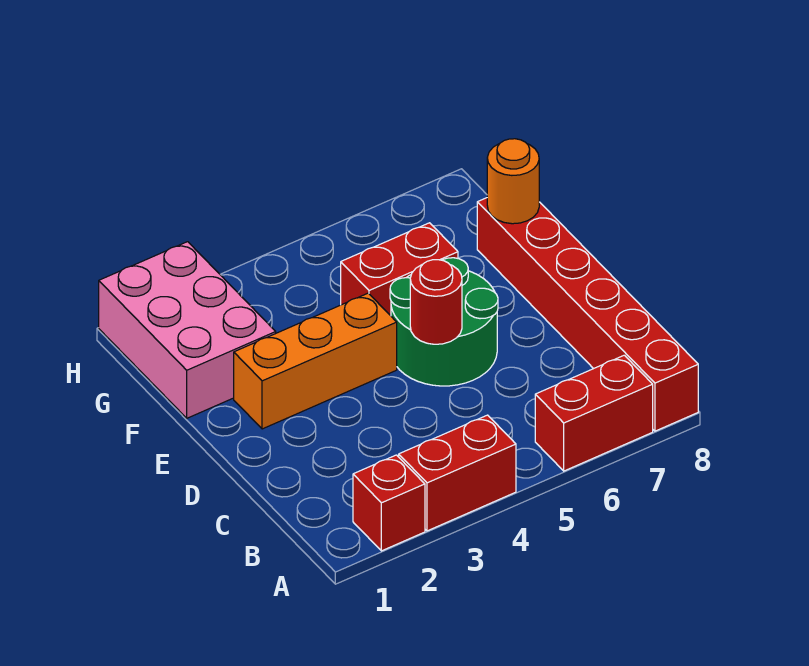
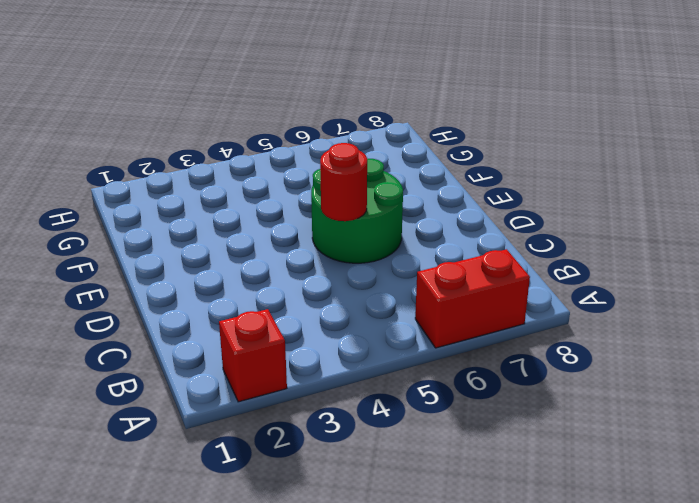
none -> red 1x2 brick [399,415,516,531]
none -> red 1x6 brick [477,198,698,431]

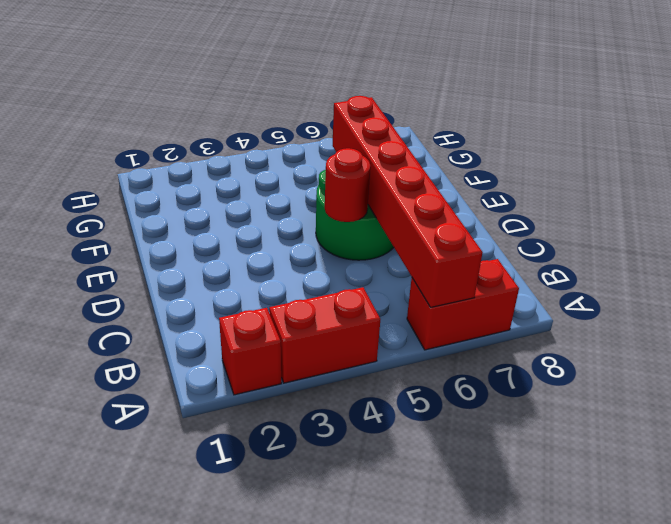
red 1x6 brick [333,96,483,307] -> red 1x6 brick moved to [477,198,698,431]
none -> orange 1x3 brick [234,293,397,429]
none -> pink 2x3 brick [99,242,276,418]

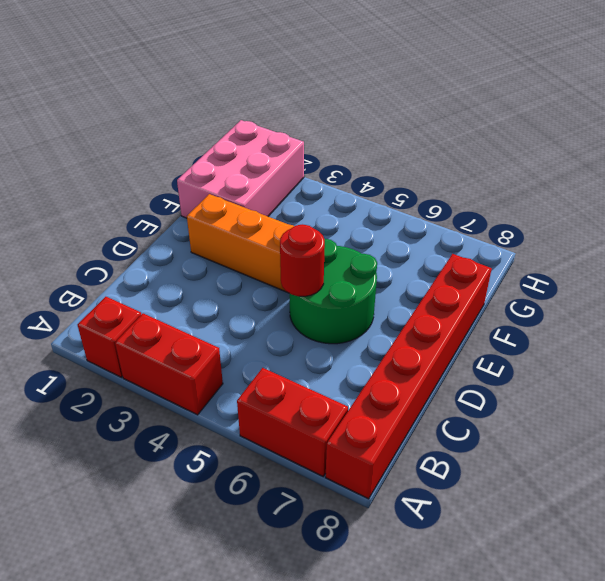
none -> red 1x2 brick [341,223,458,316]
none -> orange 1x1 round brick [487,139,539,224]

